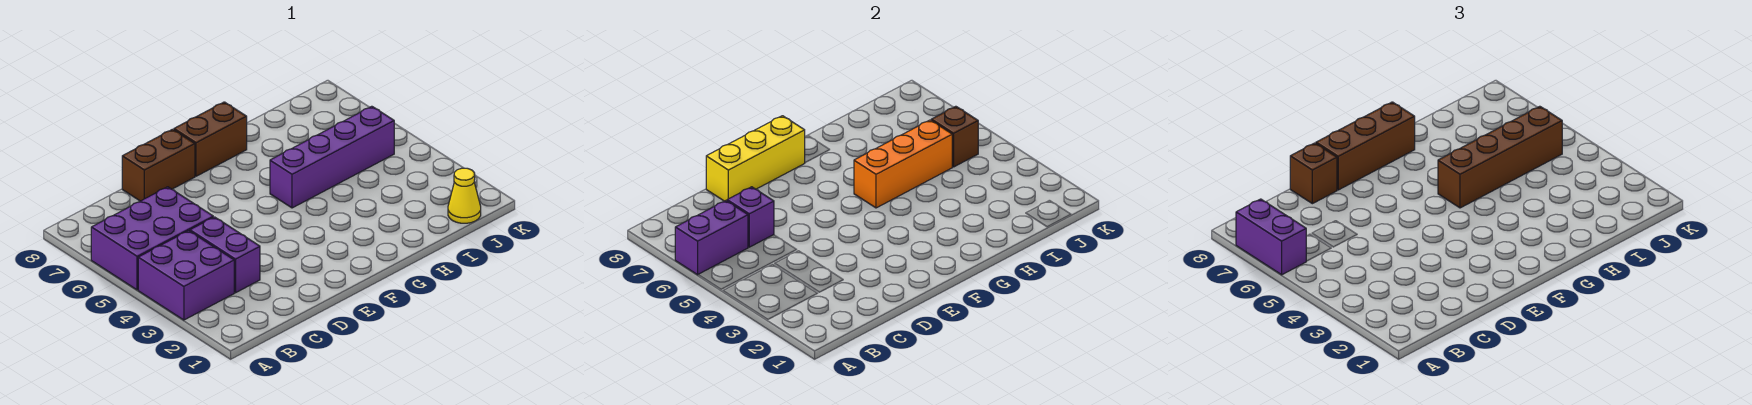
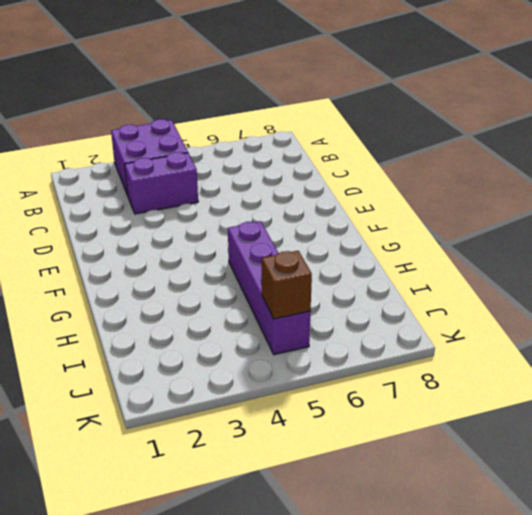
none -> purple 2x3 brick [91,187,213,290]
none -> brown 1x2 brick [122,129,195,201]
none -> brown 1x2 brick [174,102,247,176]

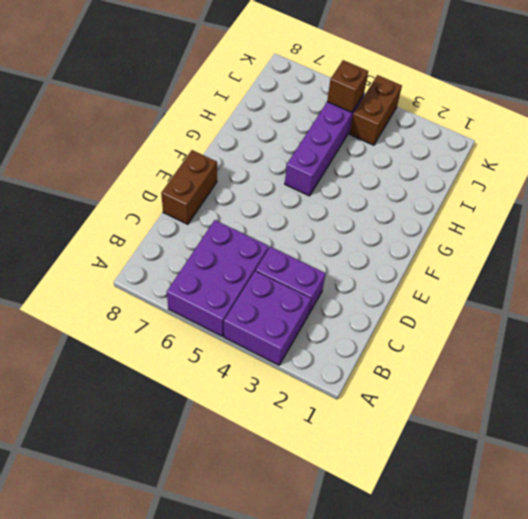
brown 1x2 brick [350,75,402,145] -> brown 1x2 brick moved to [174,102,247,176]
none -> yellow 1x1 cone [448,168,481,223]
none -> purple 1x2 brick [675,201,748,275]
none -> purple 1x1 brick [727,187,774,247]

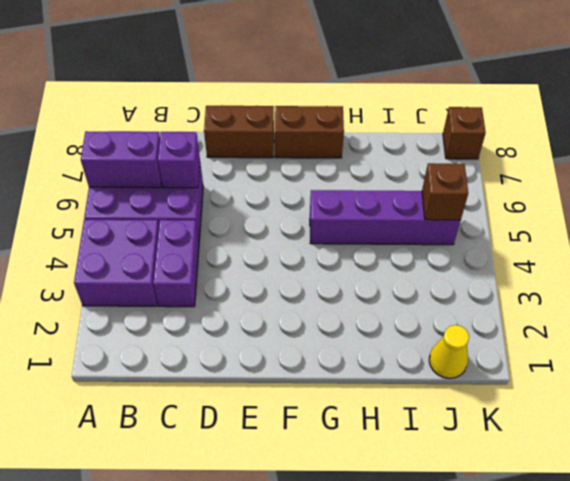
brown 1x1 brick [443,107,486,159] -> brown 1x1 brick moved to [1290,143,1337,204]
none -> yellow 1x3 brick [706,116,805,201]
none -> orange 1x3 brick [854,120,952,208]
none -> purple 1x2 brick [1236,199,1306,275]

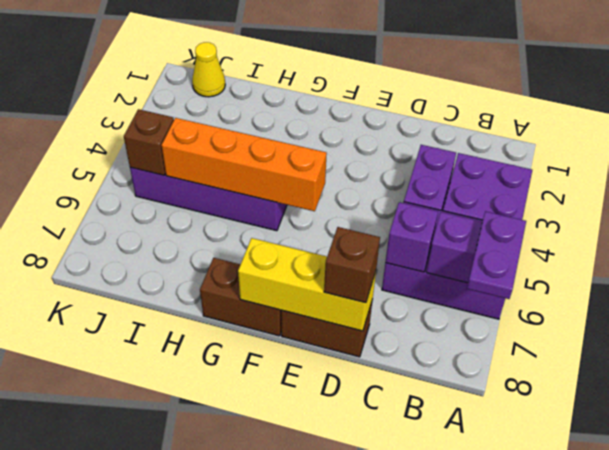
purple 1x2 plate [467,211,526,299] -> purple 1x2 brick [1236,199,1306,275]
orange 1x4 brick [162,118,327,211] -> orange 1x3 brick [854,120,952,208]
none -> brown 1x3 brick [1316,102,1415,190]
none -> brown 1x4 brick [1438,106,1562,208]

